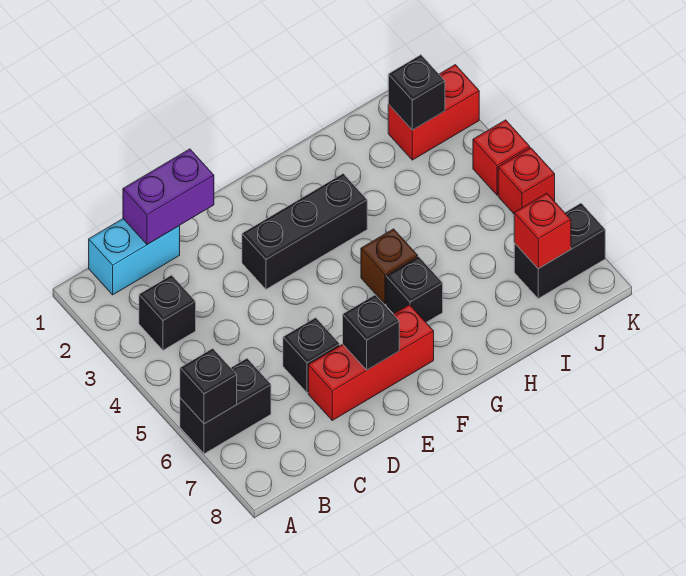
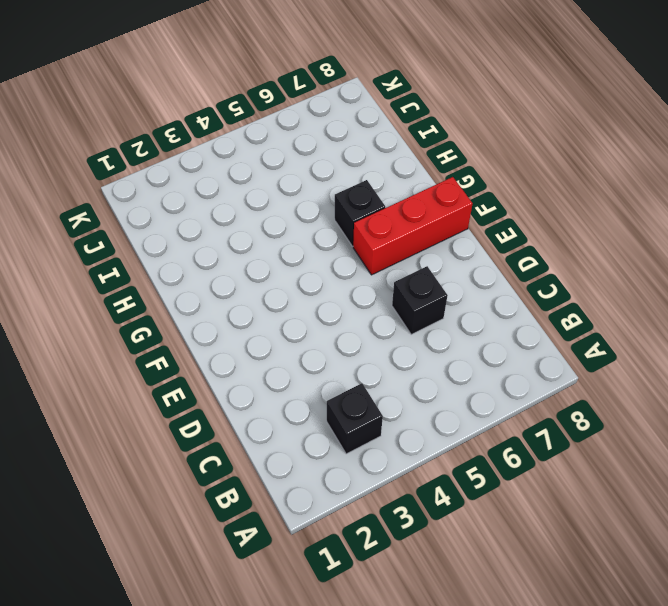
red 1x3 brick [353,177,473,275] -> red 1x3 brick turned to [308,305,434,420]
none -> black 1x2 brick [180,358,271,454]
none -> cyan 1x2 brick [89,219,180,295]
none -> black 1x3 brick [242,174,367,289]

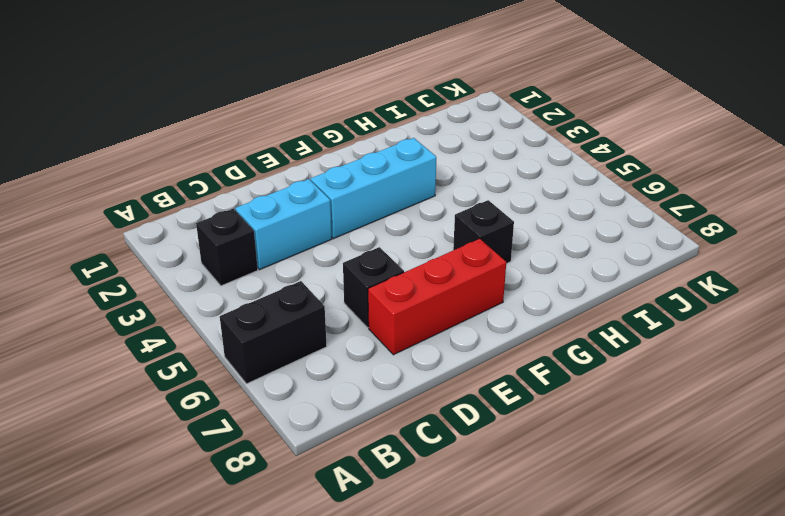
cyan 1x2 brick [235,179,332,269] -> cyan 1x2 brick moved to [89,219,180,295]
cyan 1x3 brick [311,138,436,238] -> black 1x3 brick [242,174,367,289]
none -> brown 1x1 brick [361,229,418,304]
none -> red 1x2 brick [388,65,479,160]
none -> black 1x2 brick [514,203,605,298]

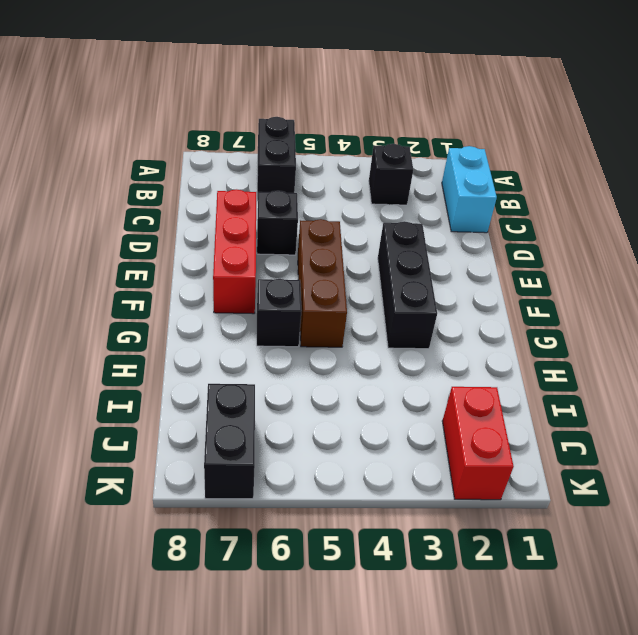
brown 1x3 brick [298,219,347,347] -> brown 1x1 brick [361,229,418,304]
none -> red 1x1 brick [473,120,530,195]
none -> red 1x1 brick [498,148,555,214]
none -> black 1x1 brick [180,349,237,424]

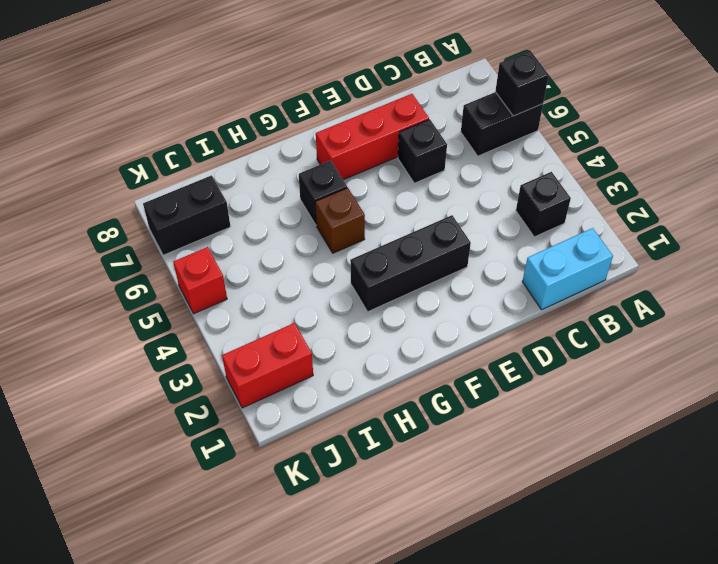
none -> red 1x1 brick [473,120,530,195]
none -> purple 1x2 brick [123,149,214,244]
none -> black 1x1 brick [343,295,399,370]

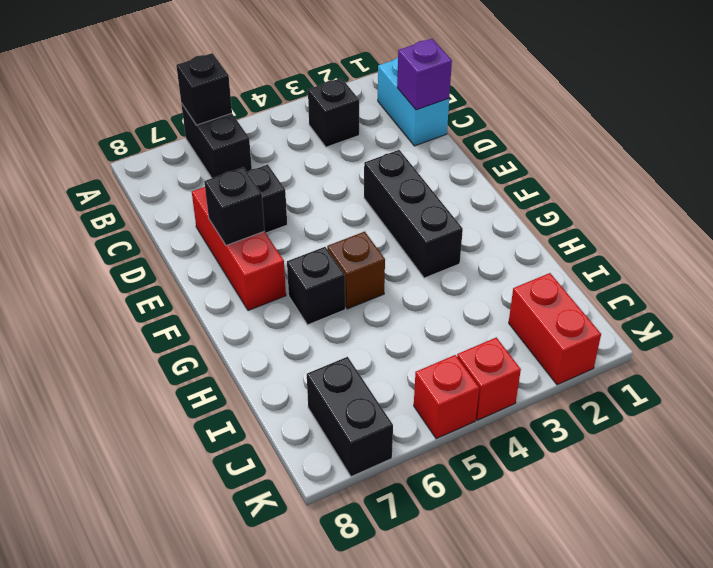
purple 1x1 brick [397,39,452,110] -> purple 1x2 brick [123,149,214,244]
none -> black 1x1 brick [388,55,445,130]
none -> red 1x1 brick [514,193,571,269]

